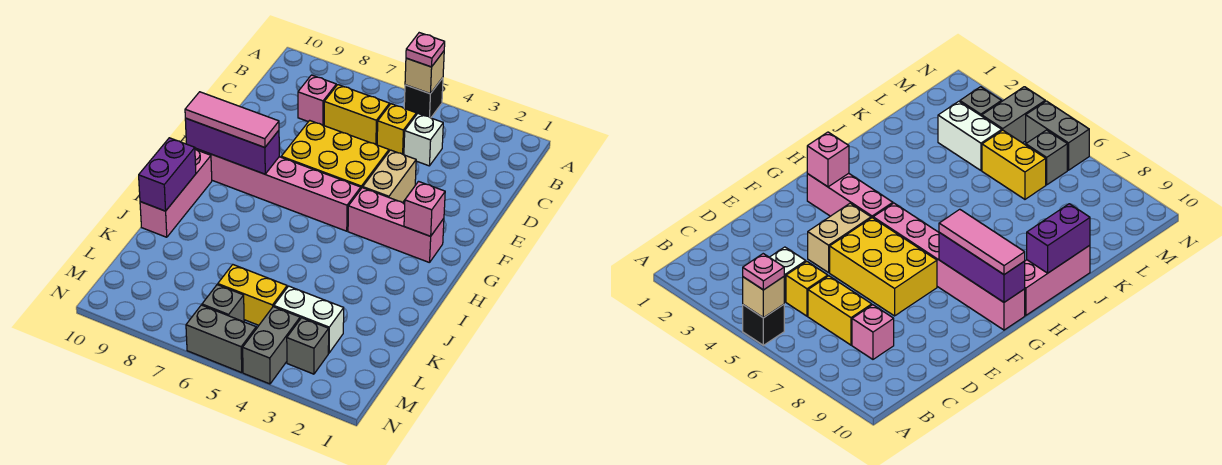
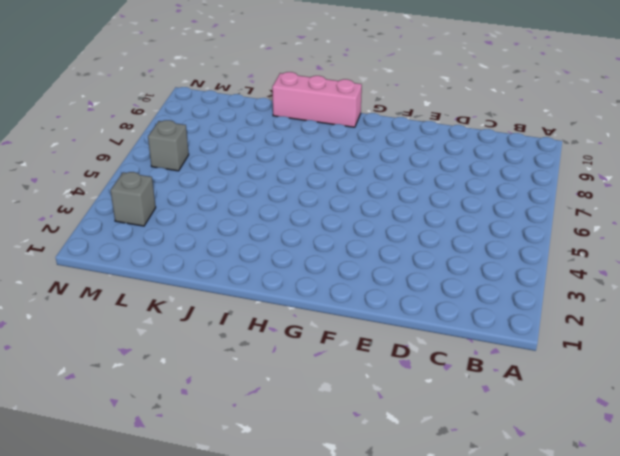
none -> black 1x1 brick [404,78,443,118]
none -> white 1x1 brick [404,114,443,166]
none -> yellow 1x1 brick [377,104,416,155]

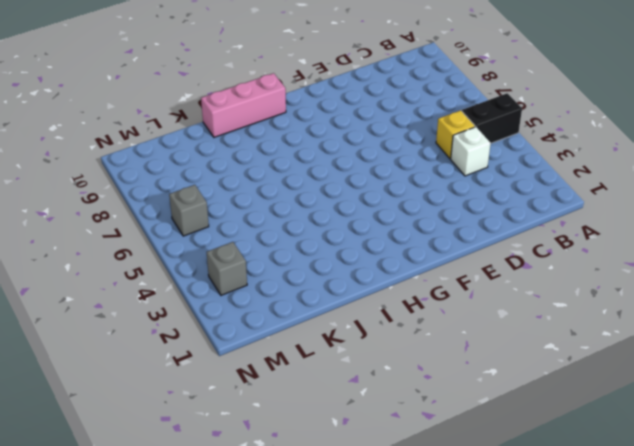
black 1x2 brick [462,93,522,143] -> black 1x1 brick [404,78,443,118]
none -> yellow 1x2 brick [324,85,390,145]
none -> pink 1x1 brick [298,75,336,125]
none -> tan 1x2 brick [363,150,416,203]

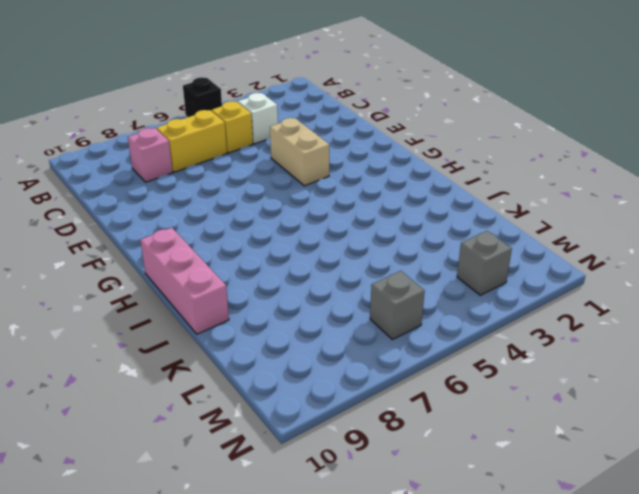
none -> yellow 2x3 brick [281,120,389,188]
none -> pink 1x3 brick [348,188,444,263]
none -> pink 1x6 brick [195,148,361,231]

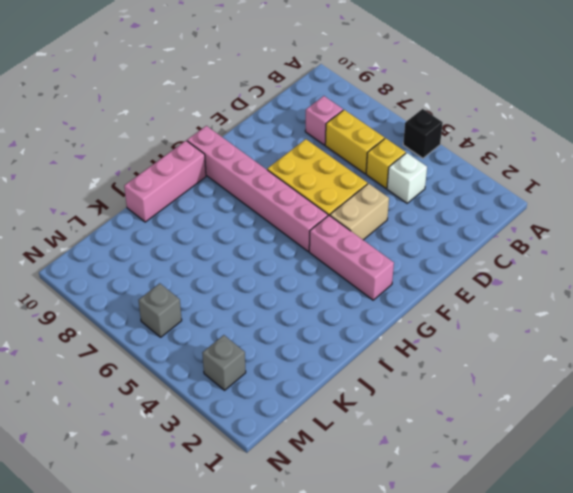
none -> white 1x2 brick [274,286,344,353]
none -> yellow 1x2 brick [218,265,287,325]
none -> grey 1x2 brick [243,307,300,384]

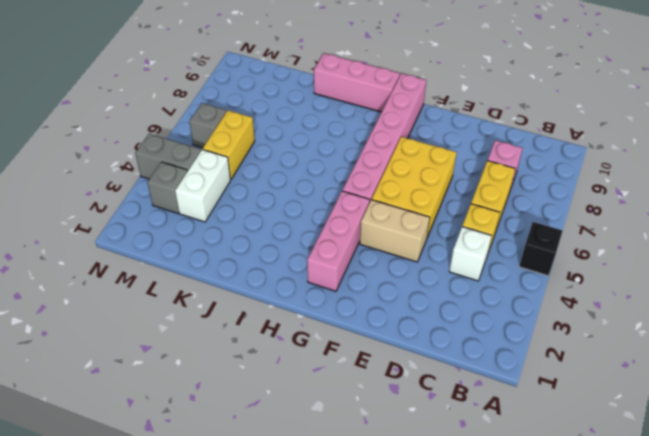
none -> grey 1x2 brick [186,305,256,373]
none -> tan 1x1 brick [405,51,444,94]
none -> pink 1x1 brick [404,182,445,236]

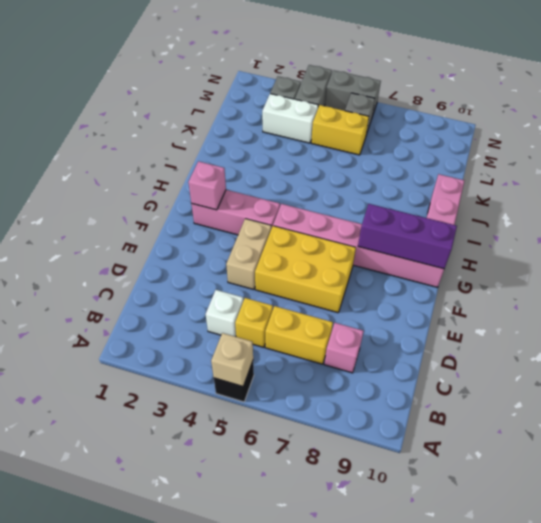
none -> purple 1x2 brick [139,138,196,211]
none -> pink 1x1 plate [406,33,445,67]
none -> pink 1x3 tile [185,92,279,148]

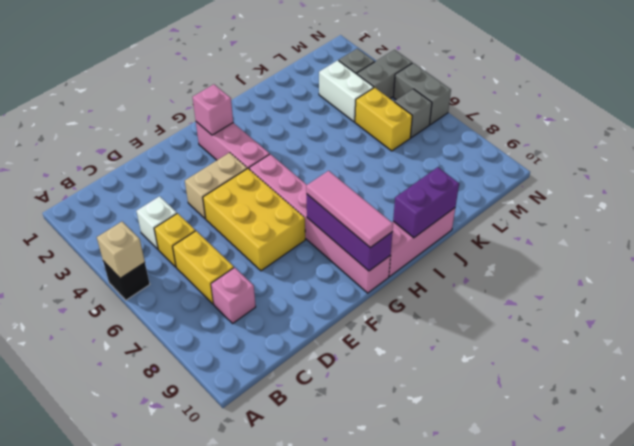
none -> pink 1x1 plate [406,33,445,67]

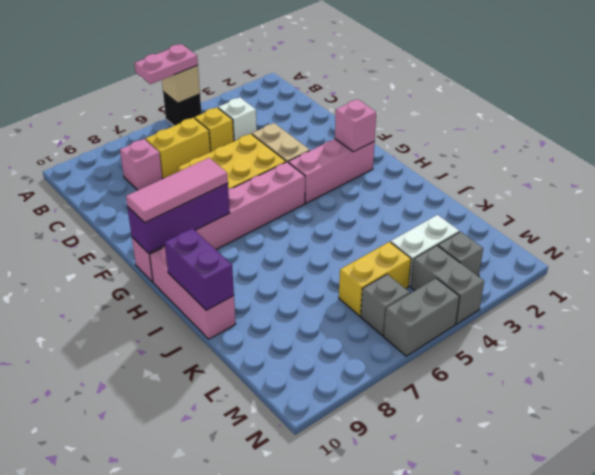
pink 1x2 plate [135,44,198,84] -> pink 1x1 plate [406,33,445,67]

